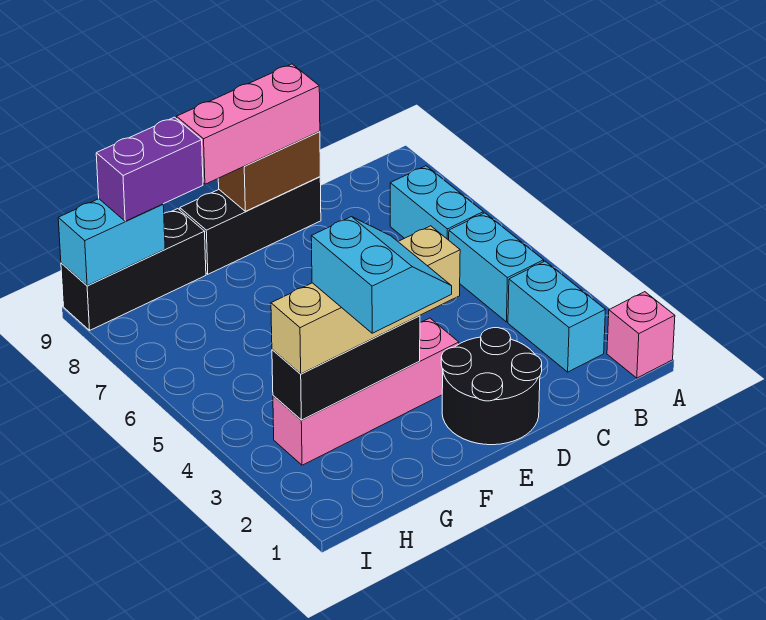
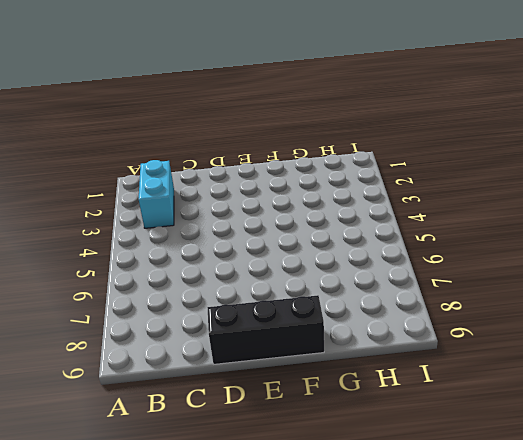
none -> pink 1x1 brick [607,292,675,378]
none -> cyan 1x2 brick [449,213,544,322]
none -> cyan 1x2 brick [390,166,483,240]

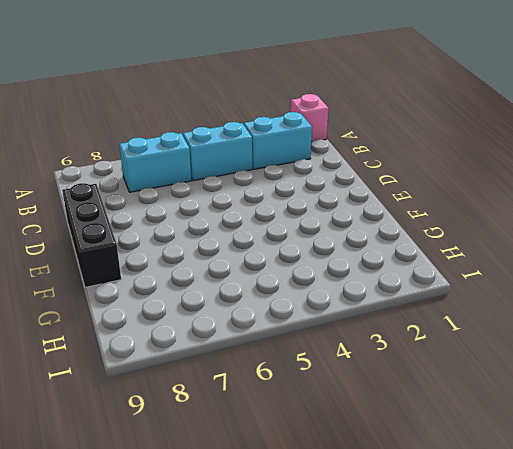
none -> black 2x2 round brick [441,328,542,445]
none -> pink 1x4 brick [273,318,459,465]
none -> black 1x3 brick [61,209,206,330]

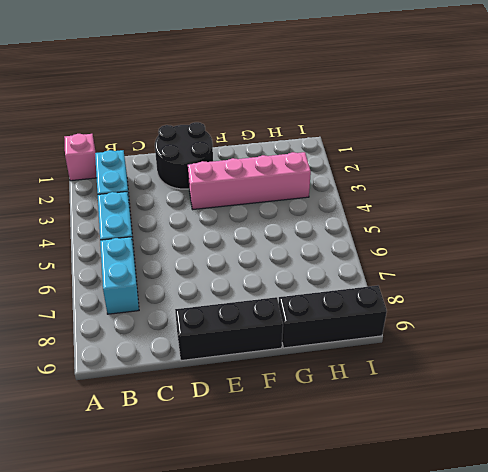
none -> brown 1x2 brick [218,132,320,211]
none -> black 1x3 brick [272,316,420,420]
none -> cyan 1x2 brick [58,199,165,286]

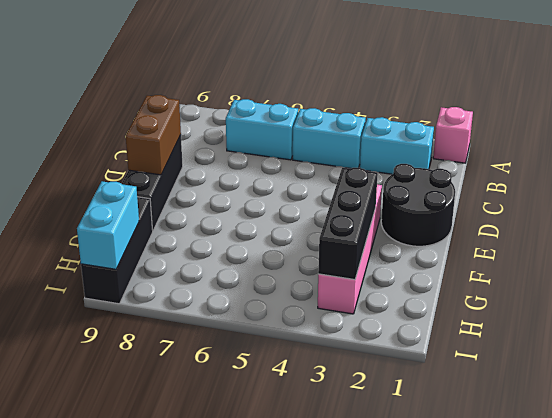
none -> pink 1x3 brick [177,64,320,184]
none -> tan 1x4 brick [271,226,460,374]
none -> purple 1x2 brick [96,117,203,221]

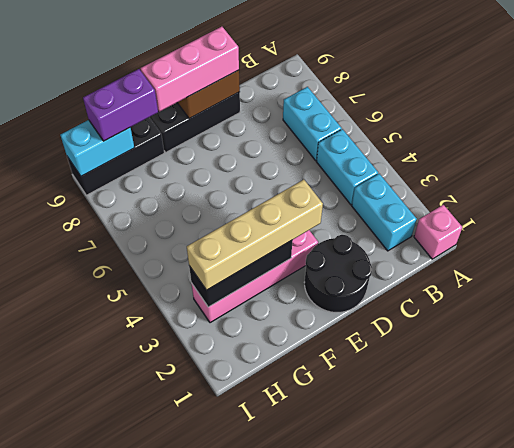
none -> cyan 2x2 slope [311,217,452,333]

